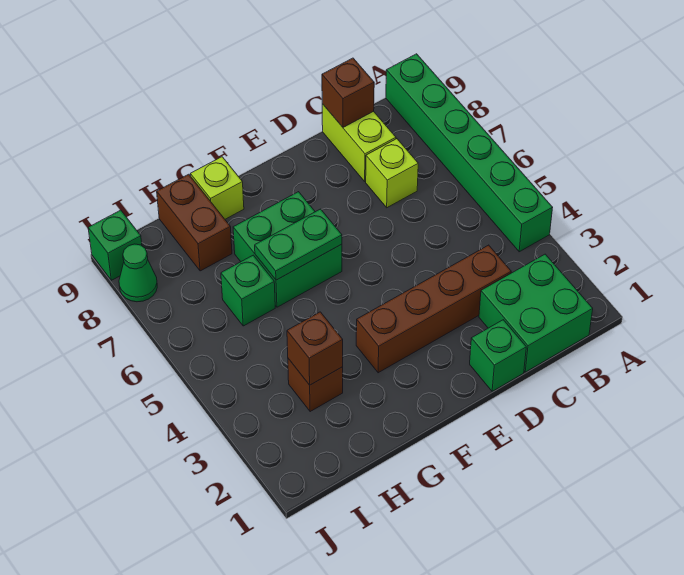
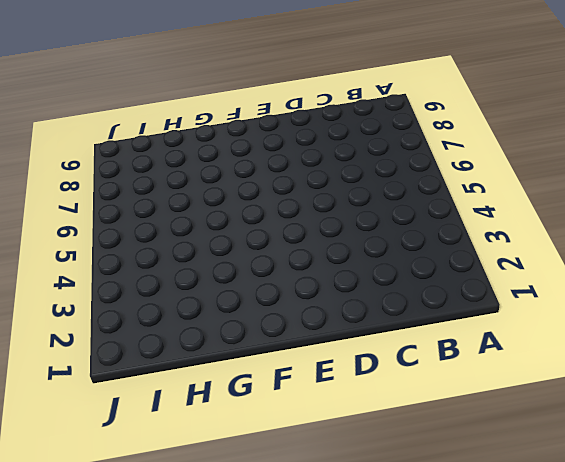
none -> green 1x6 brick [386,54,553,252]
none -> green 2x2 brick [479,254,593,372]
none -> brown 1x4 brick [356,245,511,373]

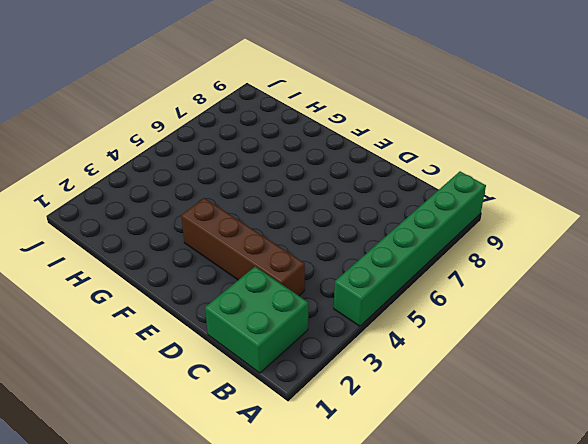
none -> lime 1x1 brick [366,139,418,208]
none -> lime 1x2 brick [322,104,396,181]
none -> green 1x1 brick [470,320,526,391]

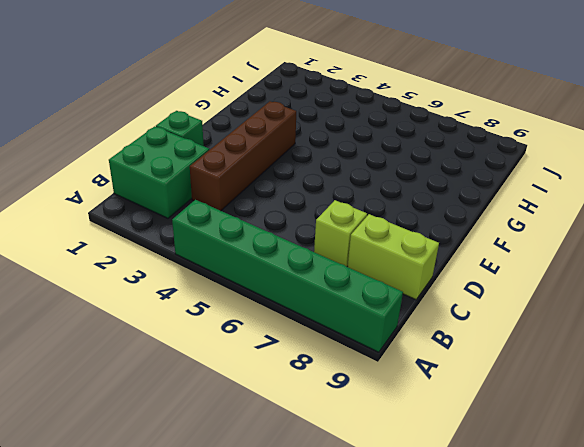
none -> green 2x2 brick [233,192,342,307]
none -> lime 1x1 brick [190,157,244,219]
none -> brown 1x1 brick [288,359,343,412]

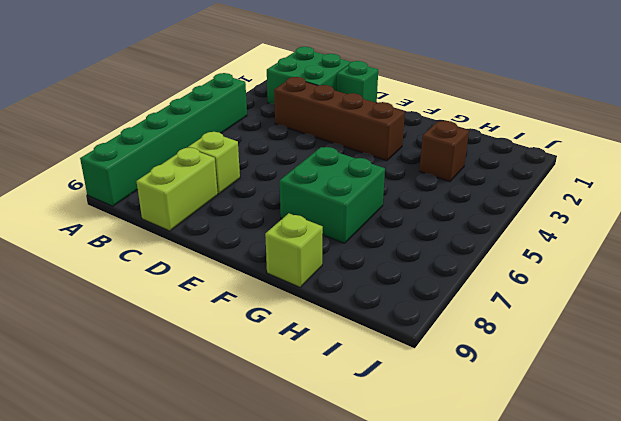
none -> green 1x1 brick [221,255,275,326]
none -> brown 1x2 brick [157,174,232,271]
none -> green 1x1 cone [119,244,157,302]

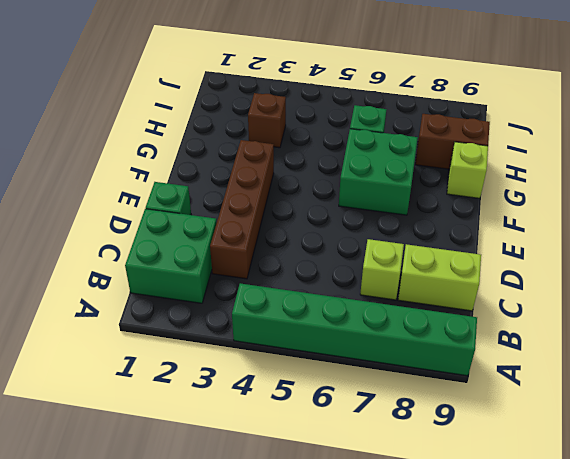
none -> green 1x1 cone [119,244,157,302]
none -> green 1x1 brick [88,210,142,280]
none -> brown 1x1 brick [322,58,374,127]

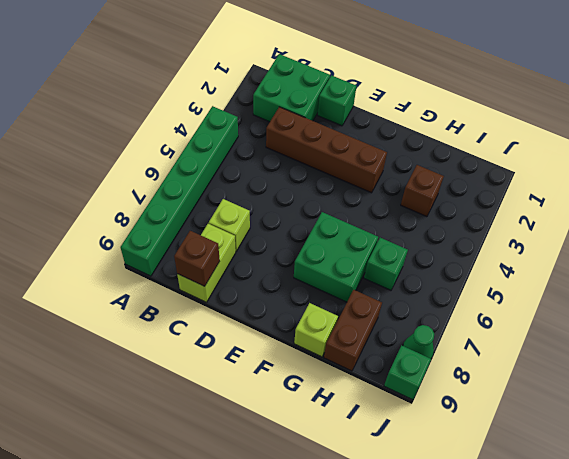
none -> green 1x2 plate [255,209,342,280]
none -> brown 1x1 brick [287,312,343,385]

